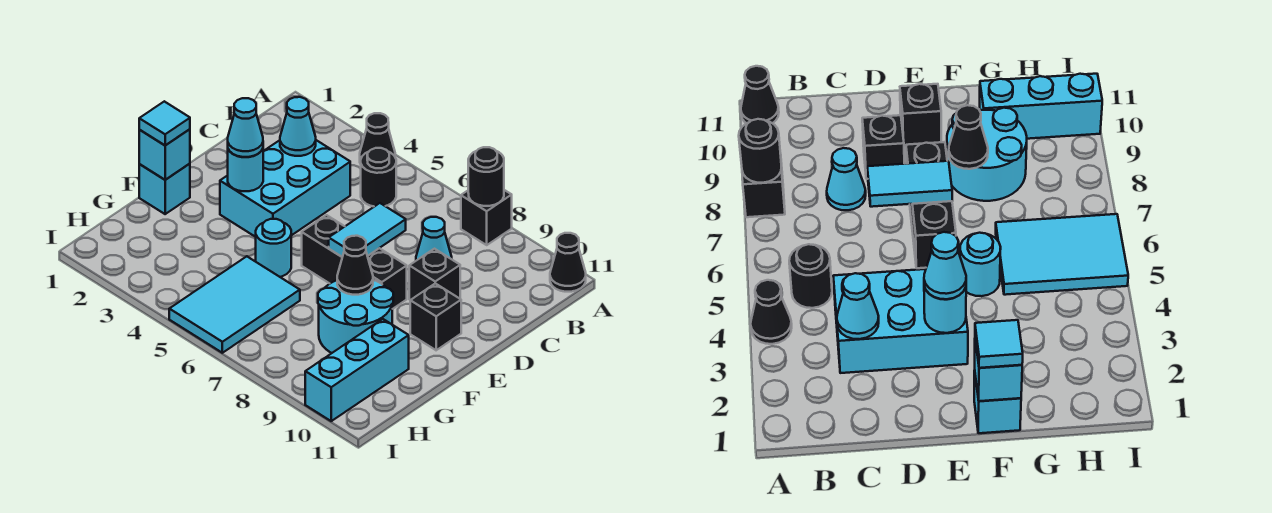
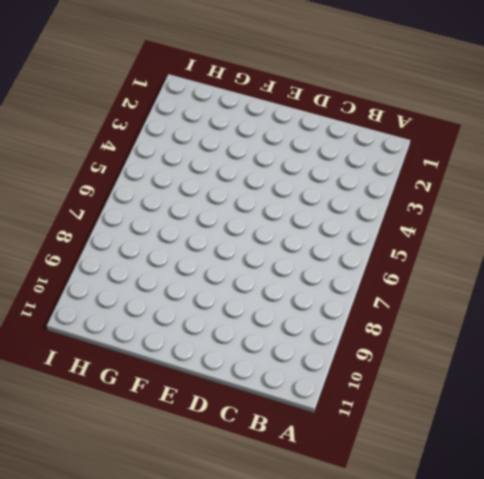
none -> black 1x1 cone [360,113,395,164]
none -> black 1x1 brick [461,190,512,245]
none -> black 1x1 cone [550,233,586,292]

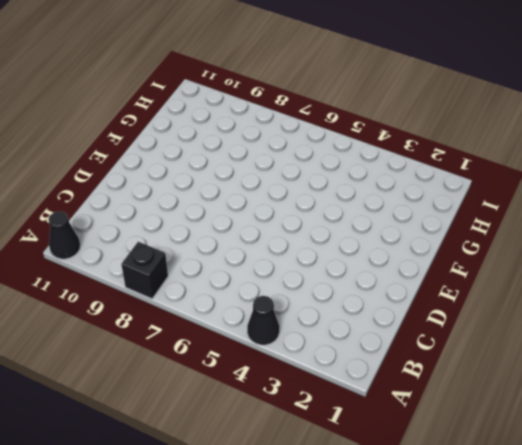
none -> black 1x1 round brick [361,148,396,207]
none -> cyan 2x3 brick [220,140,350,237]
none -> cyan 1x1 cone [416,217,452,261]

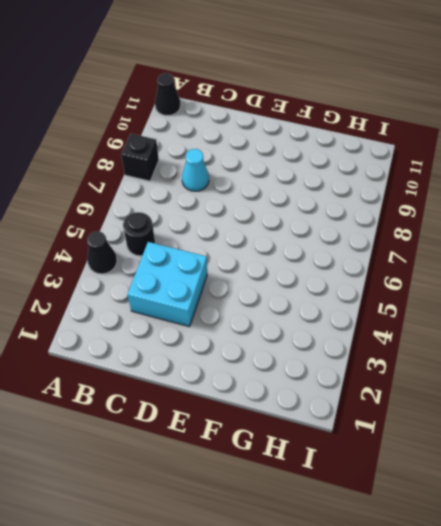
cyan 2x2 brick [128,242,207,327] -> cyan 2x3 brick [220,140,350,237]
none -> black 1x1 brick [409,249,460,300]
none -> black 1x3 brick [302,215,407,309]
none -> black 1x1 brick [410,283,461,350]

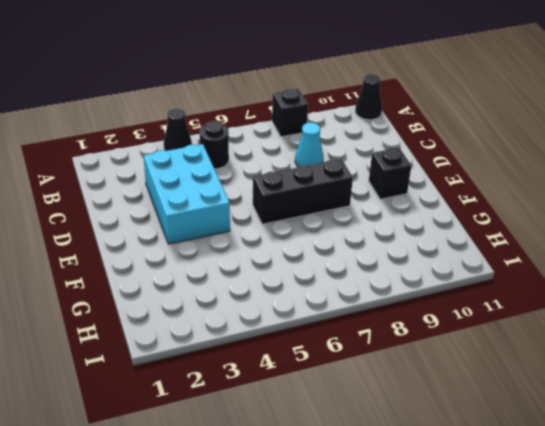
none -> black 1x1 brick [409,249,460,300]
none -> cyan 1x1 brick [139,164,190,214]
none -> cyan 1x1 round brick [256,219,291,277]

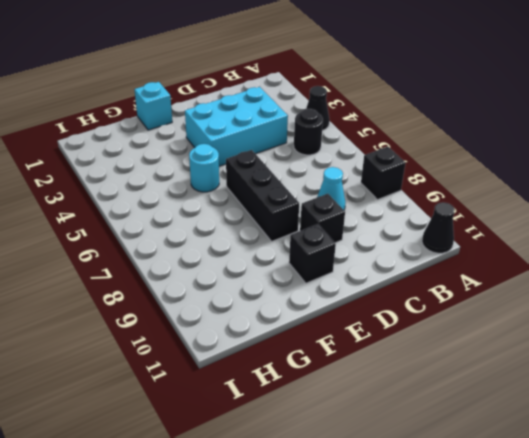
none -> cyan 2x2 round brick [318,280,393,353]
none -> cyan 2x3 tile [169,256,300,353]
none -> cyan 1x3 brick [305,319,409,421]

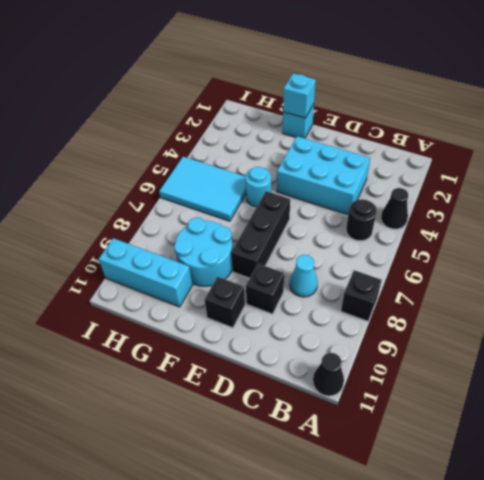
none -> black 1x1 round brick [468,147,504,206]
none -> cyan 1x1 cone [280,97,316,156]
none -> cyan 1x2 tile [329,203,406,257]

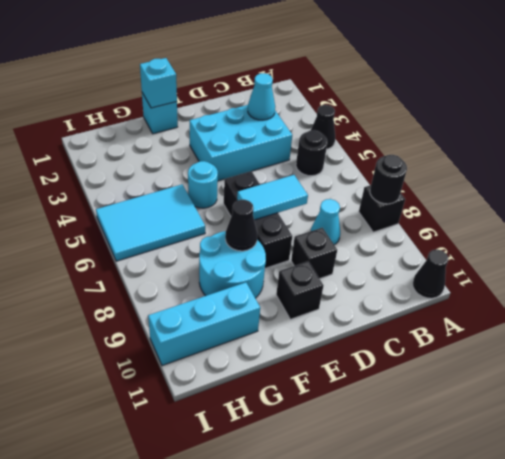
none -> cyan 1x1 round brick [228,149,263,191]
none -> cyan 1x1 cone [228,98,263,157]
none -> cyan 1x1 tile [139,101,190,145]

